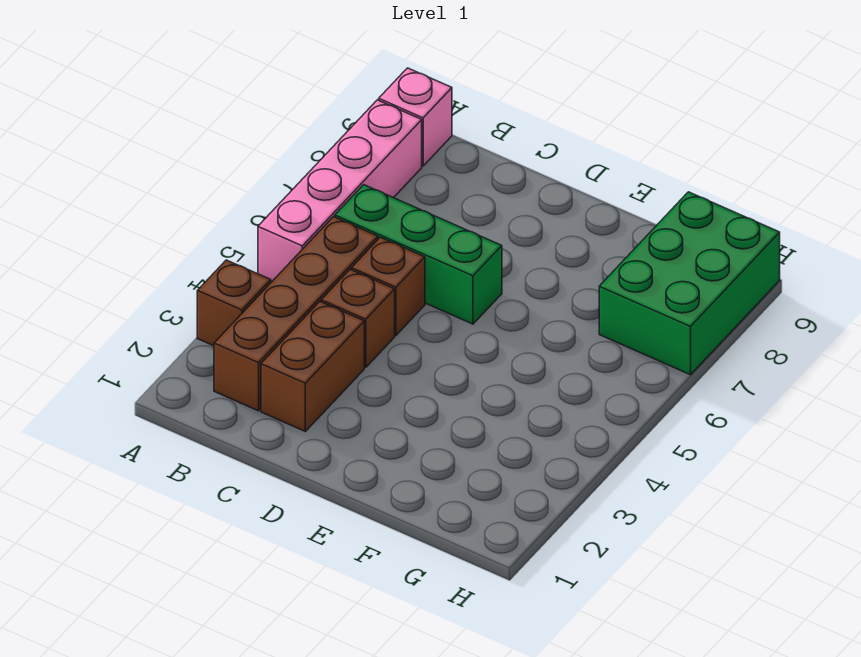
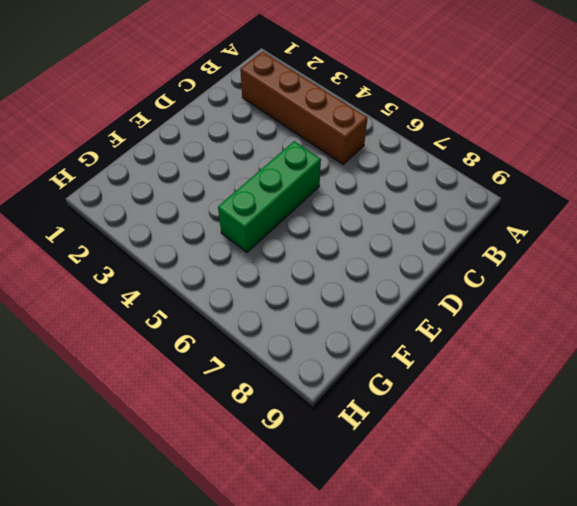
green 1x3 brick [218,141,321,252] -> green 1x3 brick moved to [335,185,502,324]
none -> brown 1x1 brick [197,260,271,346]
none -> pink 1x4 brick [258,100,422,281]

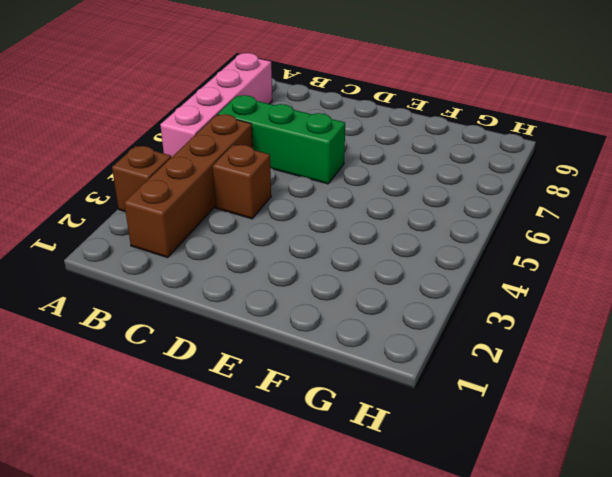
none -> pink 1x1 brick [379,68,452,166]
none -> brown 1x2 brick [261,302,364,431]

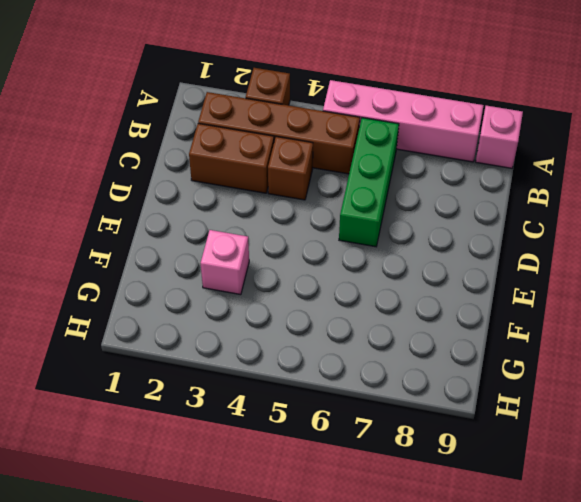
pink 1x1 brick [201,230,249,295] -> none
none -> brown 1x1 brick [352,237,425,335]
none -> green 2x3 brick [599,192,780,375]

